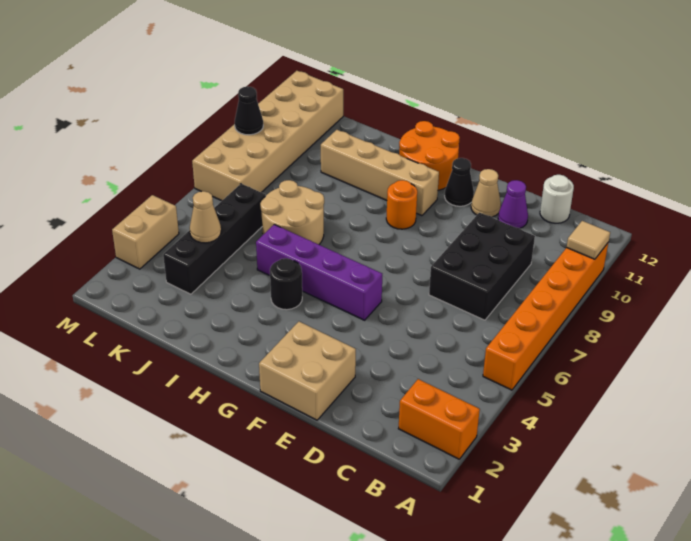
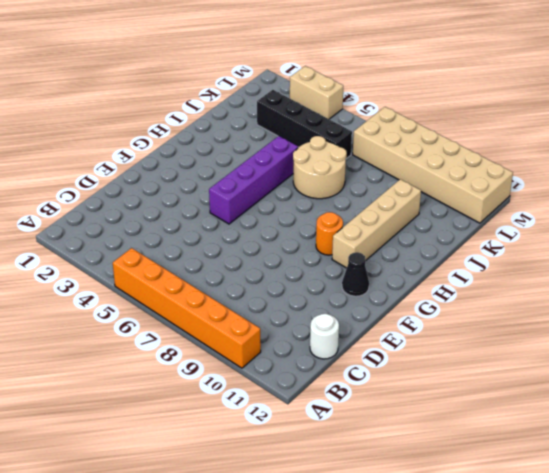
none -> orange 1x2 brick [398,379,480,459]
none -> black 2x3 brick [429,213,535,320]
none -> purple 1x1 cone [498,180,528,228]

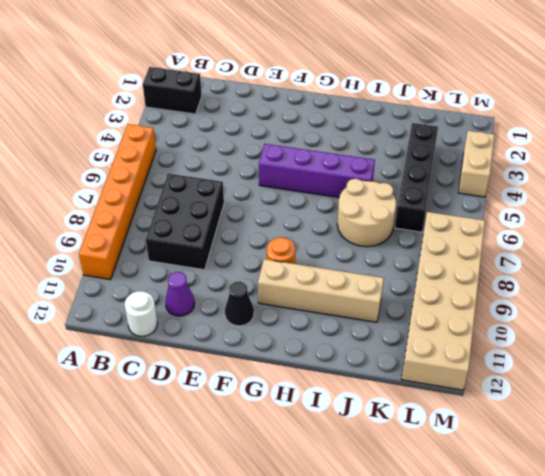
black 1x2 brick [143,67,202,114] -> orange 1x2 brick [398,379,480,459]
none -> tan 2x2 brick [259,322,356,420]
none -> tan 1x1 cone [471,169,501,217]
none -> orange 2x2 round brick [399,121,460,190]

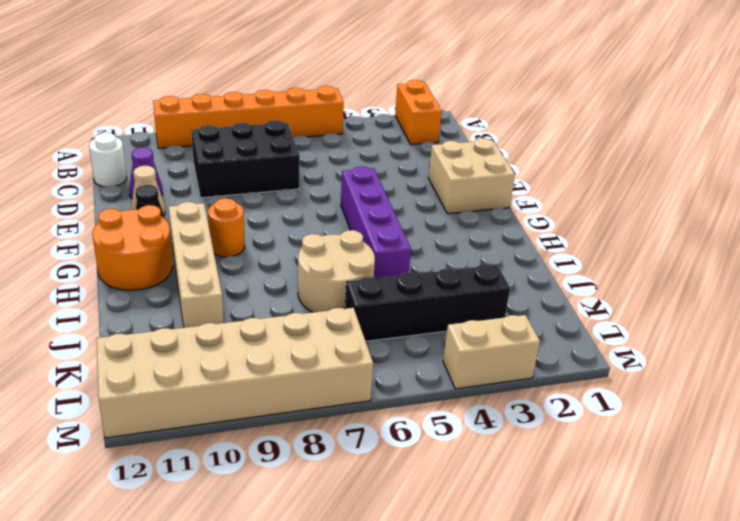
none -> black 1x1 round brick [270,258,302,310]
none -> tan 1x1 tile [567,221,610,259]
none -> tan 1x1 cone [190,191,221,243]

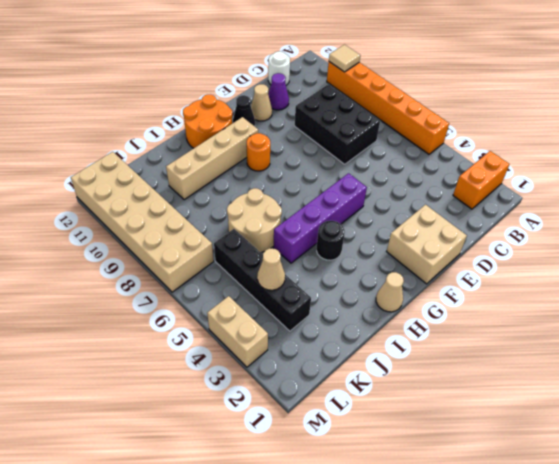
tan 1x1 cone [376,272,404,312] -> none
none -> black 1x1 cone [235,87,263,135]

